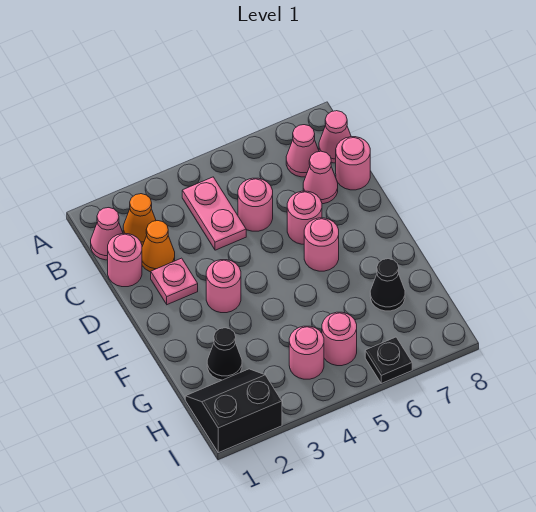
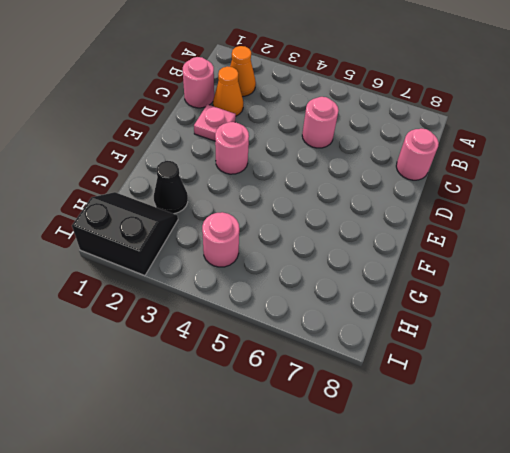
none -> pink 1x1 cone [91,208,123,260]
none -> pink 1x2 plate [182,177,246,250]
none -> pink 1x1 cone [286,125,319,177]

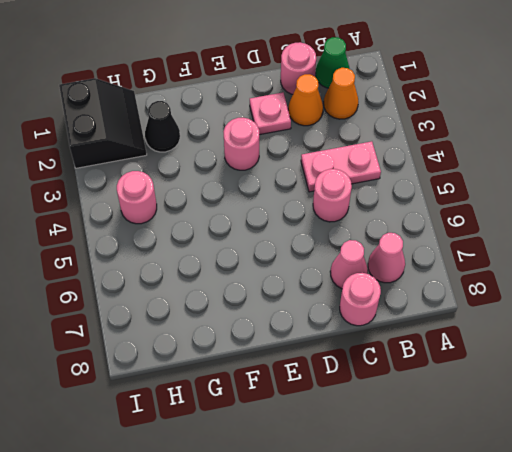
green 1x1 cone [315,37,349,88] -> pink 1x1 cone [91,208,123,260]
none -> pink 1x1 cone [319,111,351,163]
none -> pink 1x1 round brick [287,191,322,244]
none -> pink 1x1 round brick [304,218,339,271]

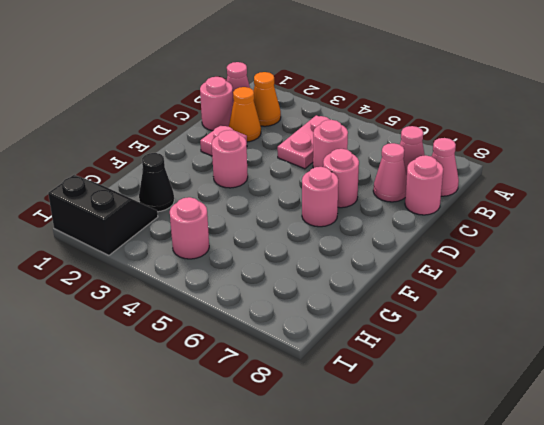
none -> black 1x1 cone [370,259,405,311]
none -> pink 1x1 round brick [322,312,357,366]
none -> black 1x1 plate [365,337,412,383]

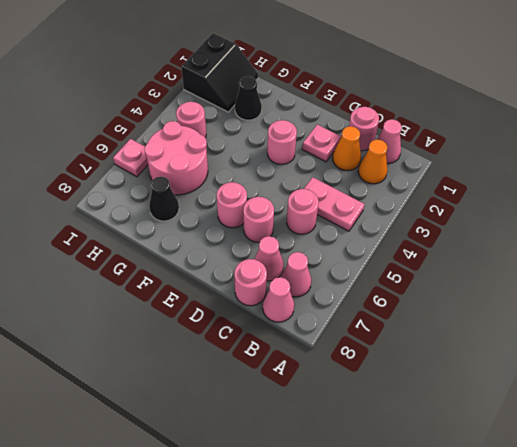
pink 2x2 round brick [144,121,208,195] -> pink 1x1 round brick [322,312,357,366]
pink 1x1 plate [113,139,148,177] -> black 1x1 plate [365,337,412,383]

